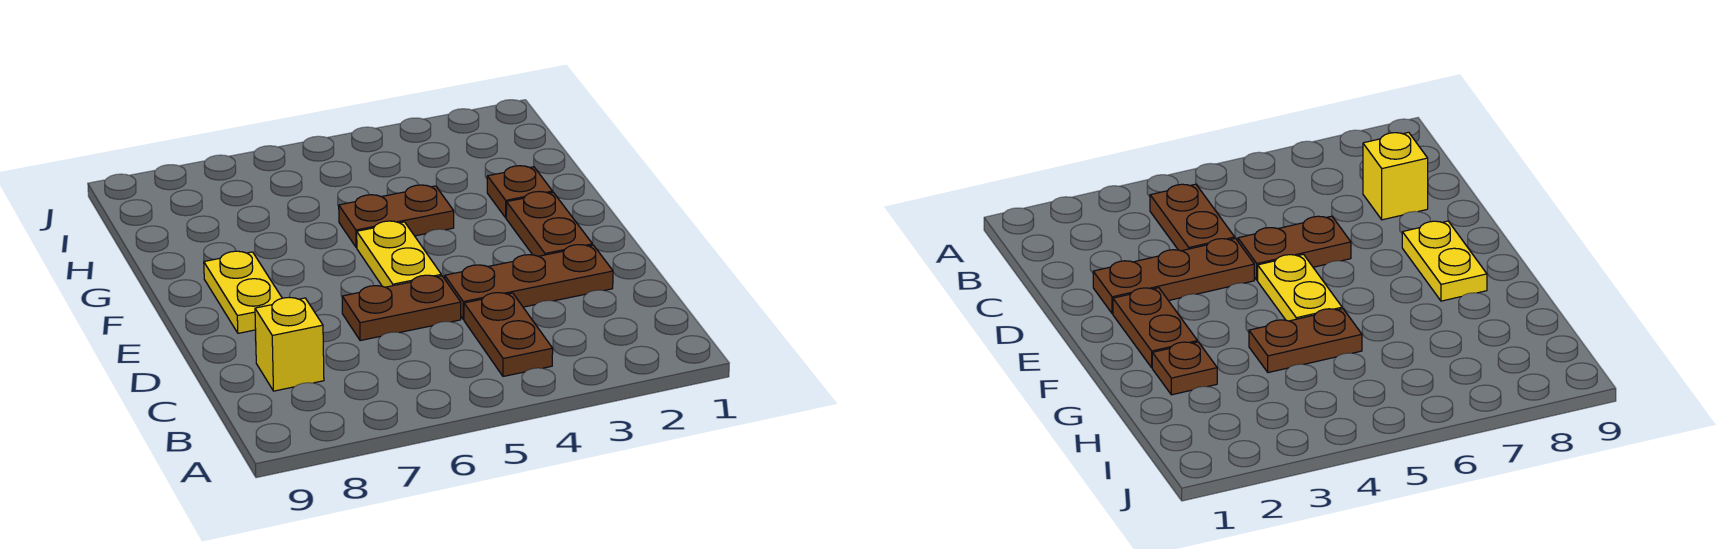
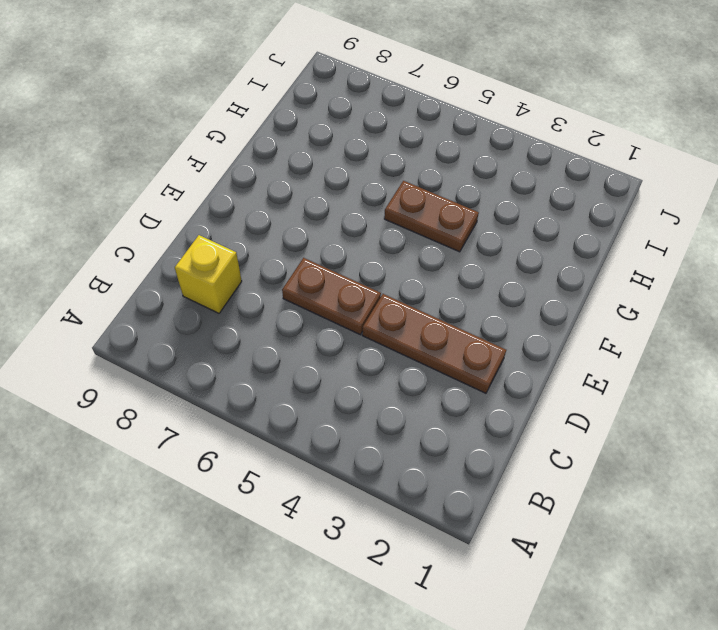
none -> brown 1x2 plate [464,293,553,376]
none -> brown 1x2 plate [506,192,593,256]

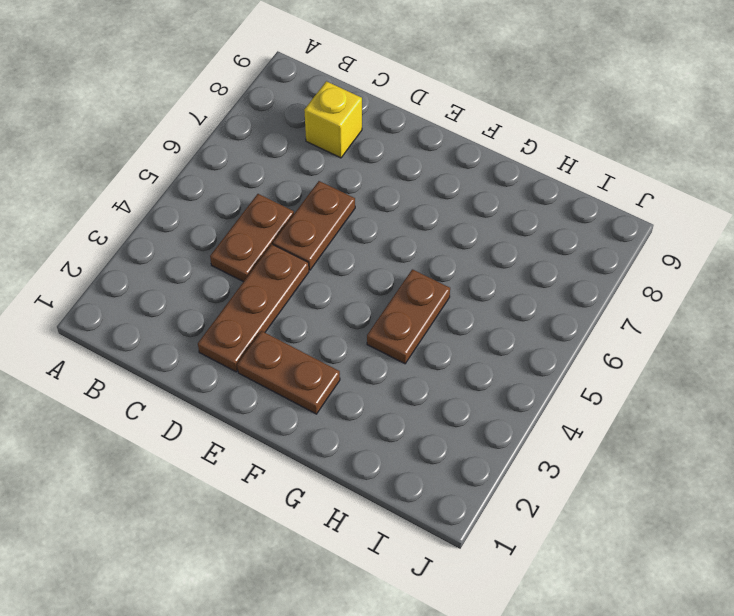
brown 1x2 plate [210,194,294,282] -> brown 1x2 plate turned to [464,293,553,376]
none -> yellow 1x2 plate [357,221,441,287]
none -> yellow 1x2 plate [204,251,282,333]

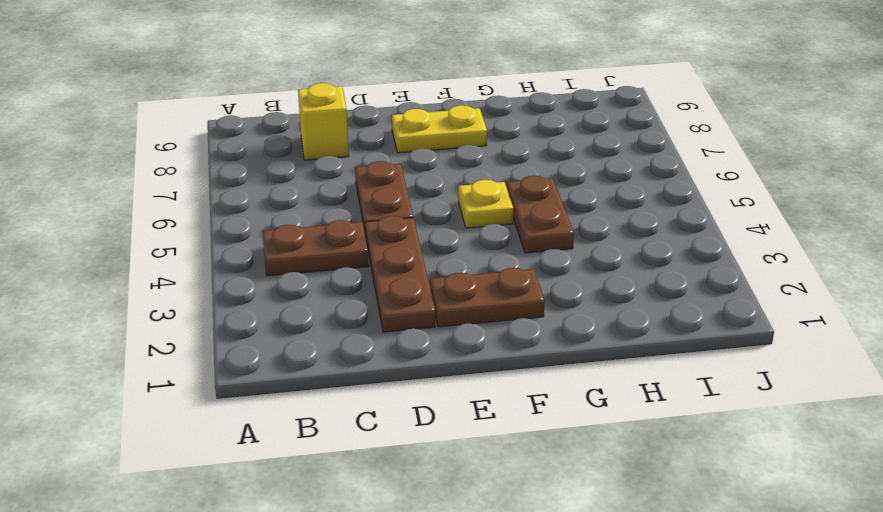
yellow 1x1 plate [458,180,513,228] -> yellow 1x2 plate [357,221,441,287]
none -> brown 1x1 plate [487,166,553,218]

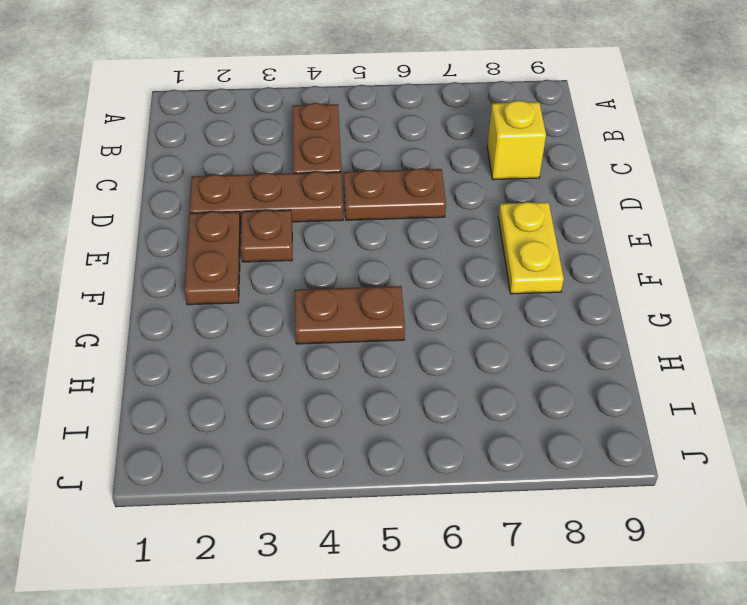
brown 1x1 plate [241,210,292,262] -> brown 1x1 plate moved to [487,166,553,218]
none -> yellow 1x2 plate [357,221,441,287]

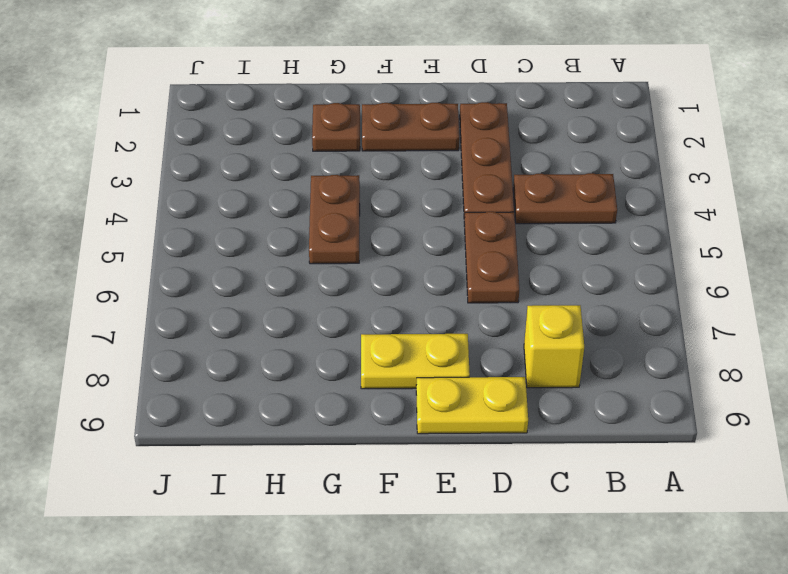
yellow 1x2 plate [416,377,528,434] -> yellow 1x2 plate moved to [357,221,441,287]

